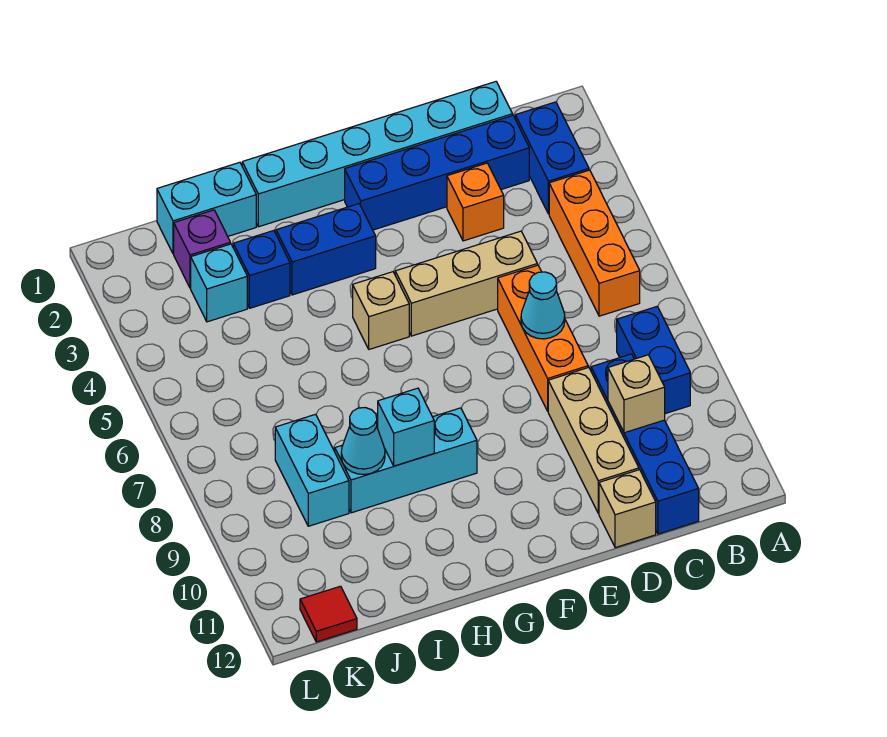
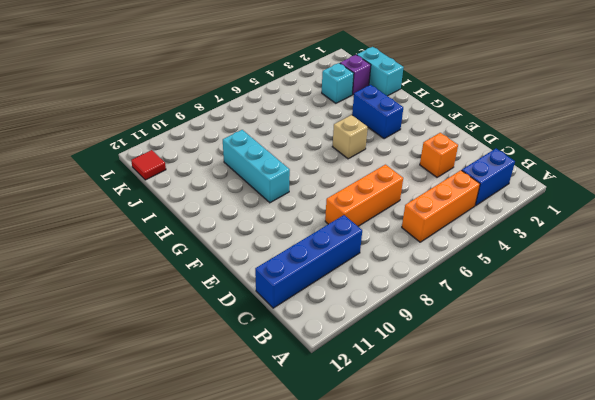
none -> blue 1x2 brick [617,306,690,414]
none -> cyan 1x6 brick [242,82,513,227]
none -> blue 1x4 brick [345,116,529,230]

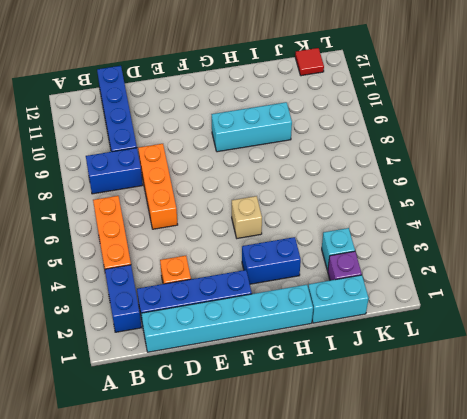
blue 1x2 brick [86,148,143,194] -> blue 1x2 brick turned to [617,306,690,414]
none -> tan 1x3 brick [395,231,537,336]
none -> tan 1x3 brick [548,367,639,513]
none -> tan 1x1 brick [599,470,656,548]

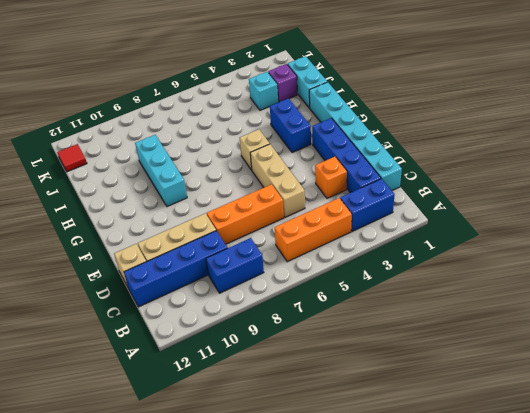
none -> blue 1x1 brick [233,231,290,308]
none -> cyan 1x2 brick [275,414,349,526]
none -> tan 1x1 brick [608,355,665,433]

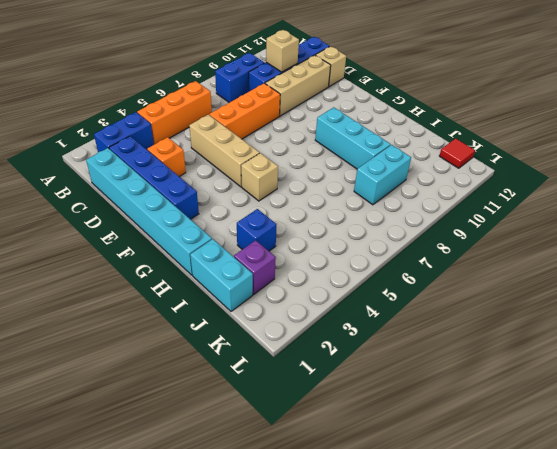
none -> blue 1x2 brick [276,204,376,295]
none -> cyan 1x1 brick [191,244,247,322]
none -> cyan 1x1 cone [521,272,565,339]

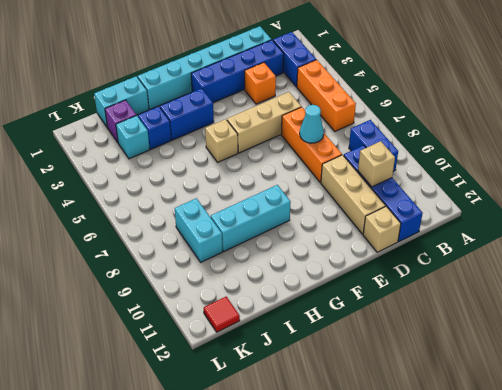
none -> cyan 1x1 brick [378,388,434,466]
none -> cyan 1x1 cone [341,408,385,475]

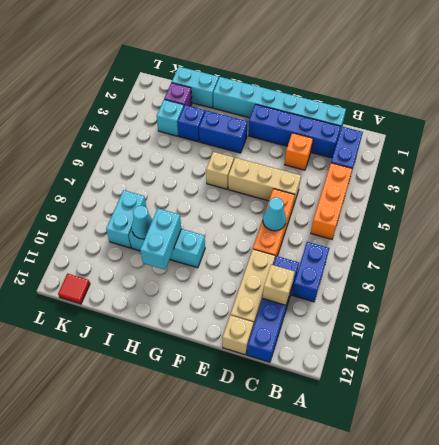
cyan 1x2 brick [140,208,181,269] -> cyan 1x1 brick [378,388,434,466]

